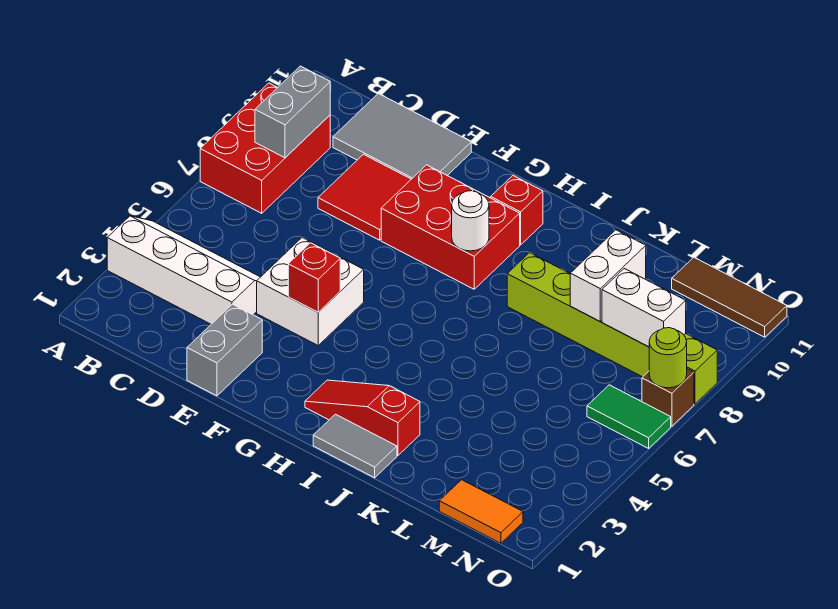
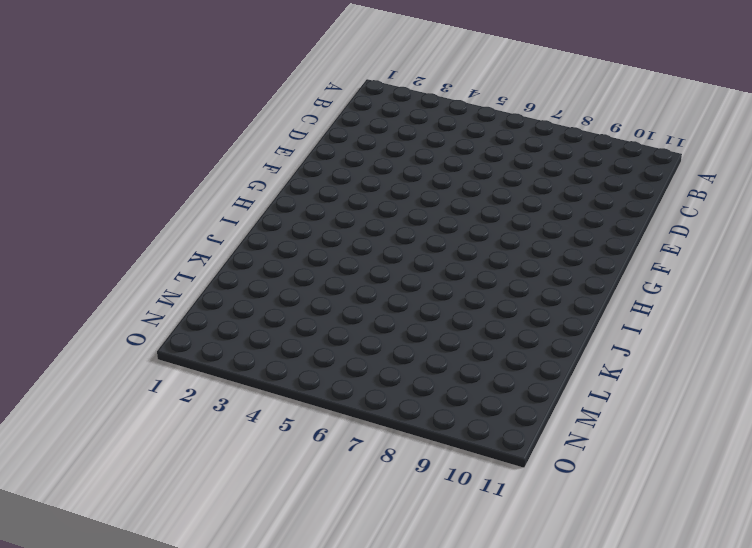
none -> white 2x4 slope [107,216,260,324]
none -> red 2x3 brick [200,83,330,213]
none -> grey 2x3 tile [333,94,471,179]

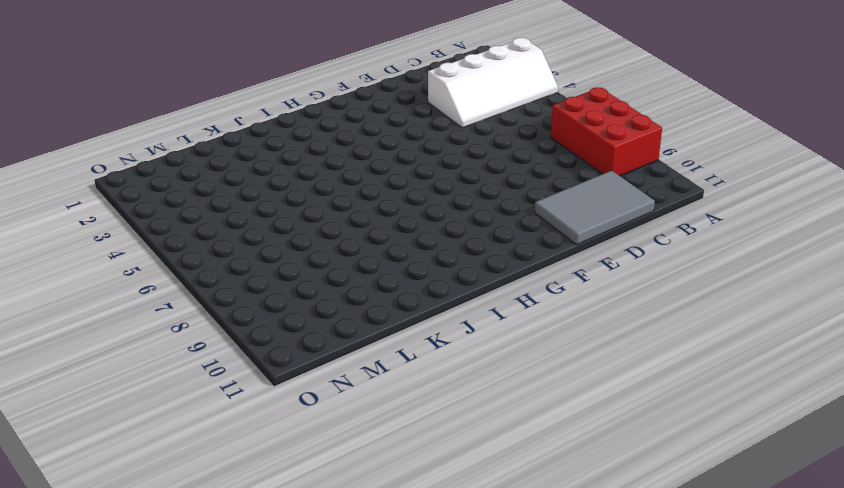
none -> red 2x2 tile [318,154,411,240]
none -> grey 1x2 brick [187,304,262,396]
none -> white 2x2 brick [257,237,364,345]

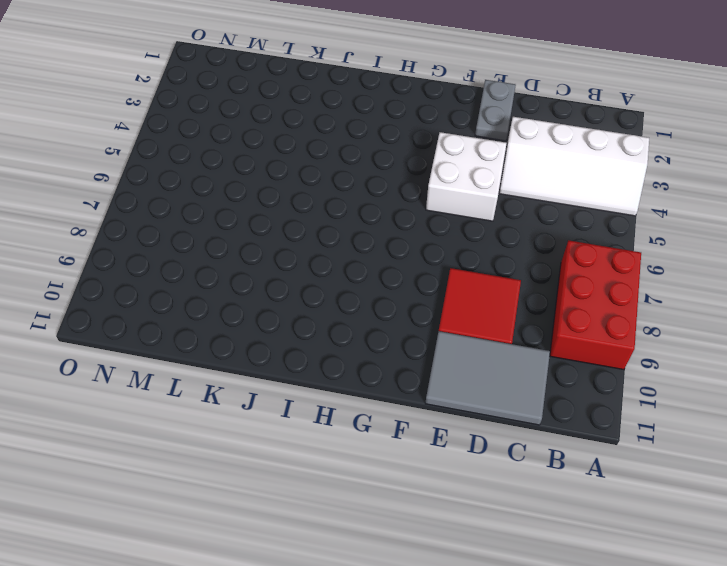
grey 1x2 plate [475,80,516,141] -> grey 1x2 brick [187,304,262,396]
none -> red 2x3 brick [381,165,520,289]
none -> red 1x3 slope [305,380,420,456]
none -> red 1x1 brick [491,175,543,245]

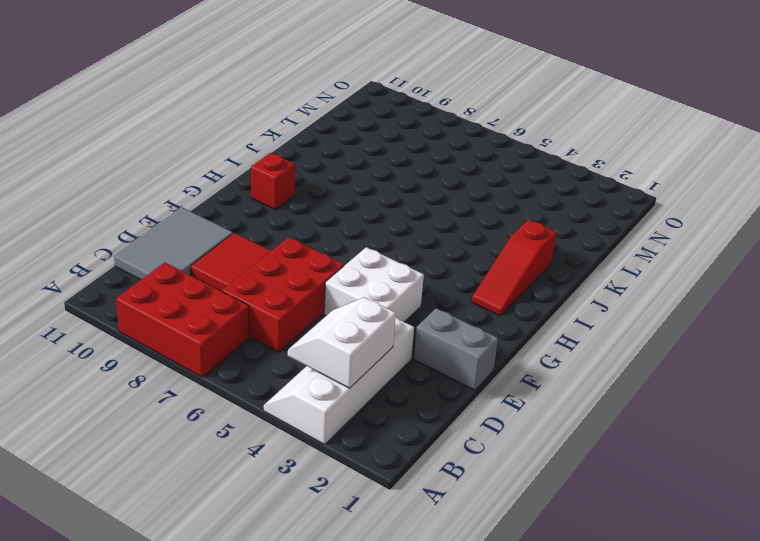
white 2x2 slope [288,297,396,388] -> none
red 2x3 brick [222,237,344,352] -> red 2x3 brick moved to [381,165,520,289]
none -> grey 1x2 tile [313,414,397,478]
none -> lime 1x6 brick [507,253,717,404]
none -> orange 1x2 tile [439,480,523,543]

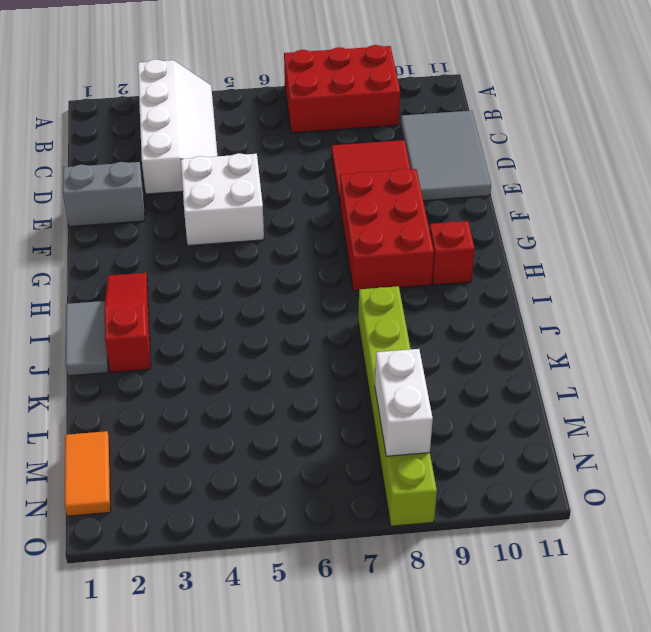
none -> brown 1x3 tile [672,257,787,337]
none -> green 1x2 tile [587,385,671,448]
none -> brown 1x1 brick [642,369,694,426]

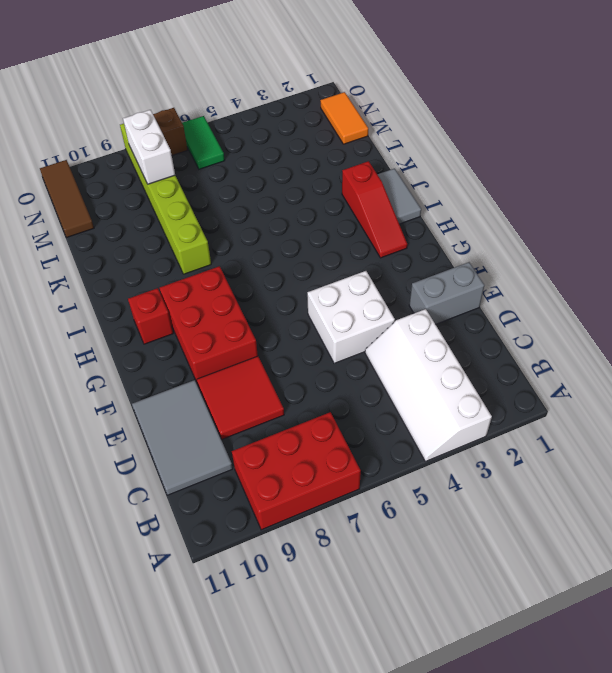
none -> grey 1x2 brick [255,66,330,158]
none -> red 1x1 brick [288,243,340,312]
none -> white 1x1 round brick [452,191,489,251]

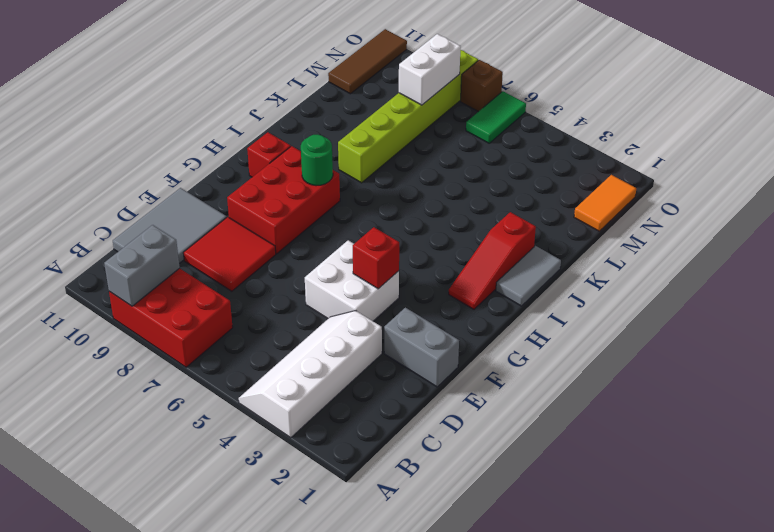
grey 1x2 brick [104,225,180,306] -> grey 1x2 brick turned to [255,66,330,158]
green 1x1 round brick [301,135,333,186] -> white 1x1 round brick [452,191,489,251]
none -> white 1x2 brick [570,230,646,321]
none -> lime 1x1 round brick [649,328,687,388]

